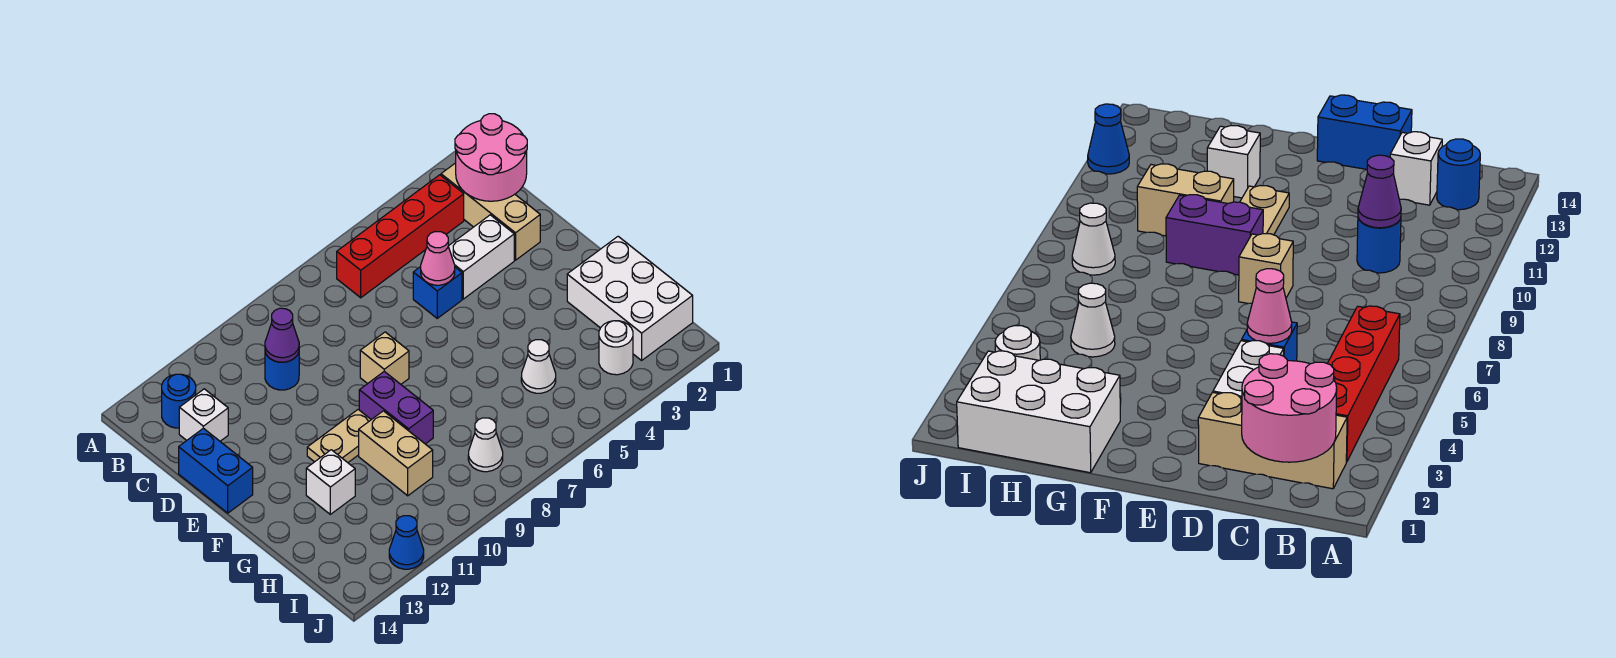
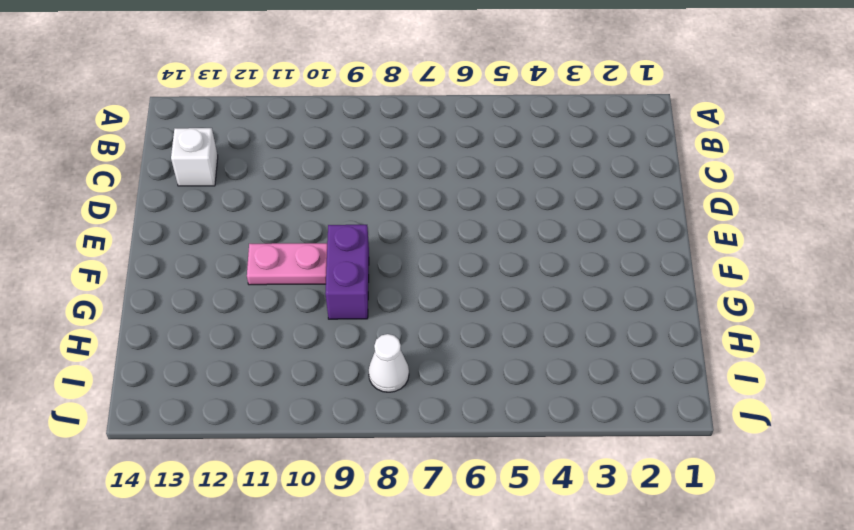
pink 1x2 plate [247,243,327,285] -> tan 1x2 plate [307,410,371,463]
none -> tan 1x3 brick [441,163,540,260]
none -> red 1x4 brick [337,175,464,298]
none -> blue 1x1 round brick [162,374,196,428]

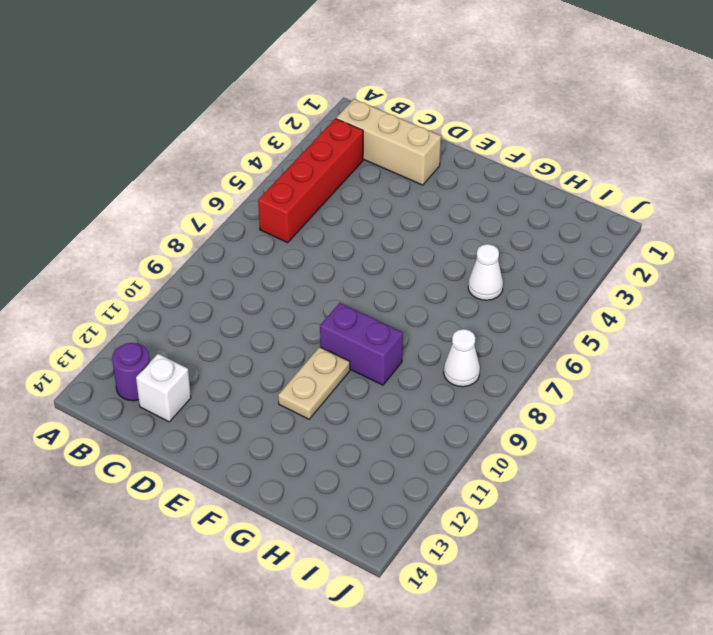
purple 1x1 round brick [112,343,150,401] -> blue 1x1 round brick [162,374,196,428]
none -> blue 1x1 round brick [265,352,299,390]
none -> white 1x2 brick [448,215,514,299]
none -> blue 1x1 brick [413,267,462,318]

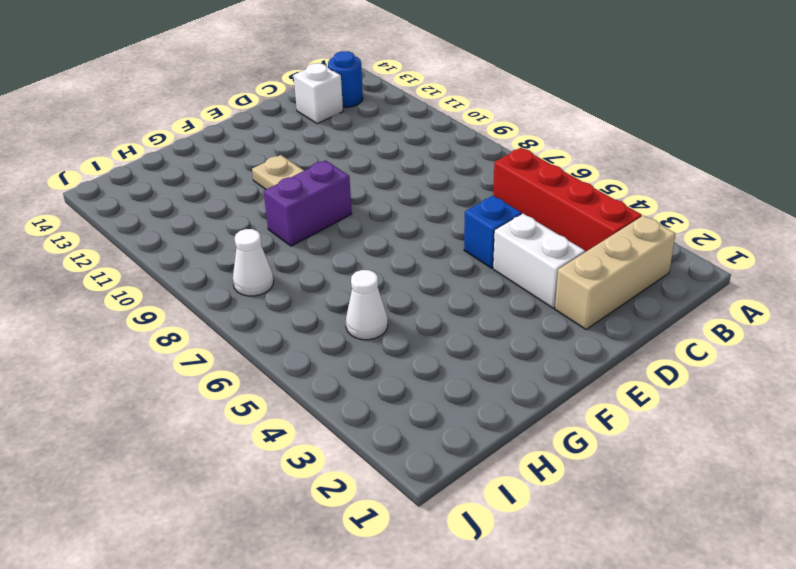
none -> blue 1x1 round brick [265,352,299,390]
none -> blue 1x2 brick [179,428,253,513]
none -> tan 1x1 brick [360,332,409,384]

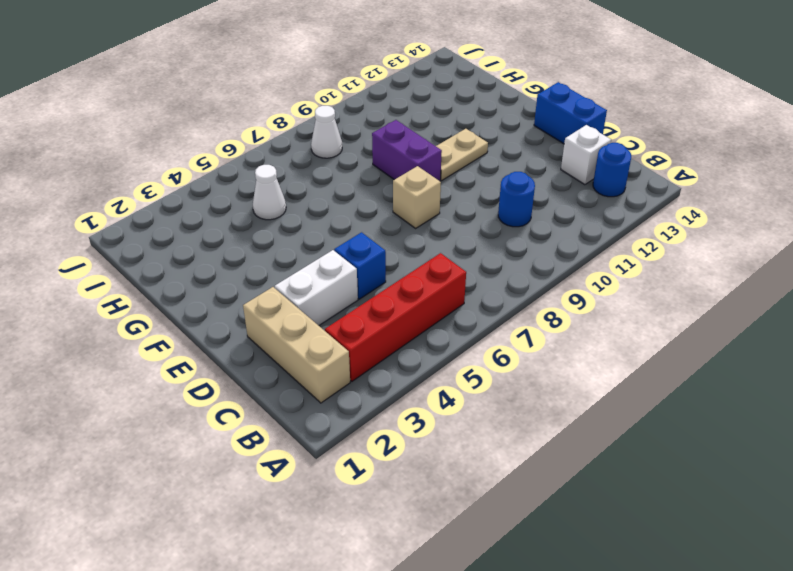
none -> white 2x3 brick [567,236,693,360]
none -> tan 1x2 brick [359,411,433,496]
none -> white 1x1 brick [306,450,355,514]

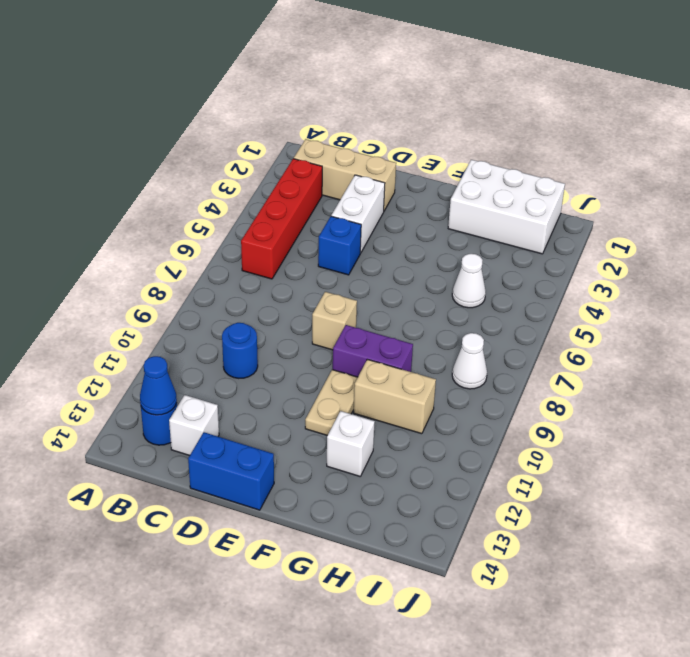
blue 1x1 cone [140,356,177,415] -> blue 1x1 cone moved to [389,516,424,569]
none -> white 1x1 round brick [599,321,633,375]
none -> pink 2x2 round brick [455,114,527,201]
none -> purple 1x1 cone [265,308,299,362]

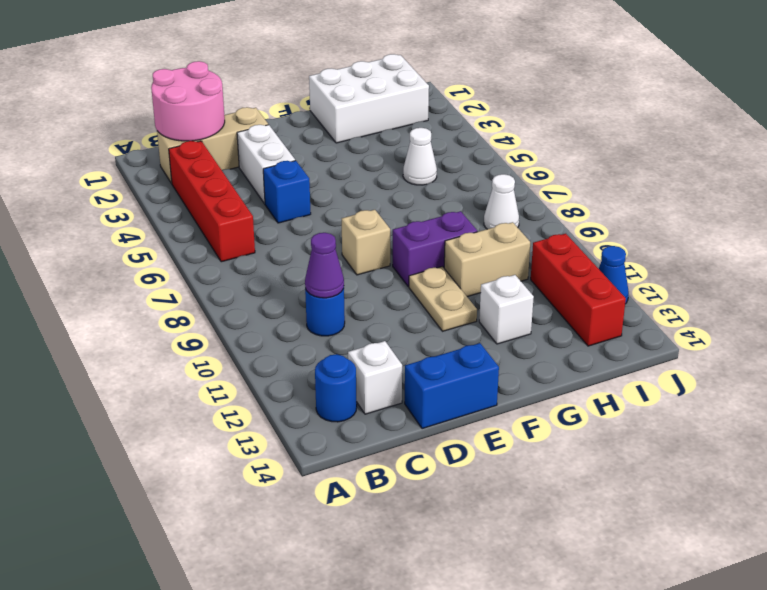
red 1x3 brick [531,234,626,346] -> none
none -> white 1x1 round brick [599,321,633,375]
none -> pink 1x1 cone [421,232,455,285]

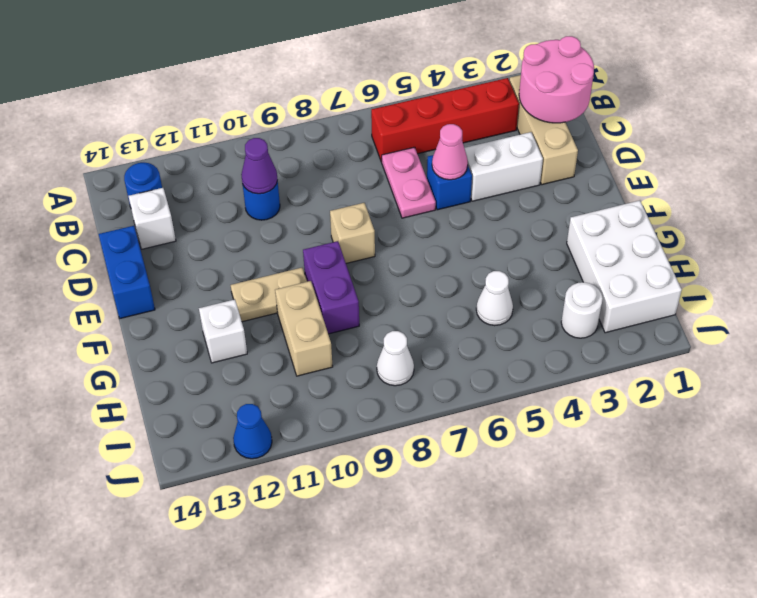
pink 1x2 plate [382,147,436,218] -> none

